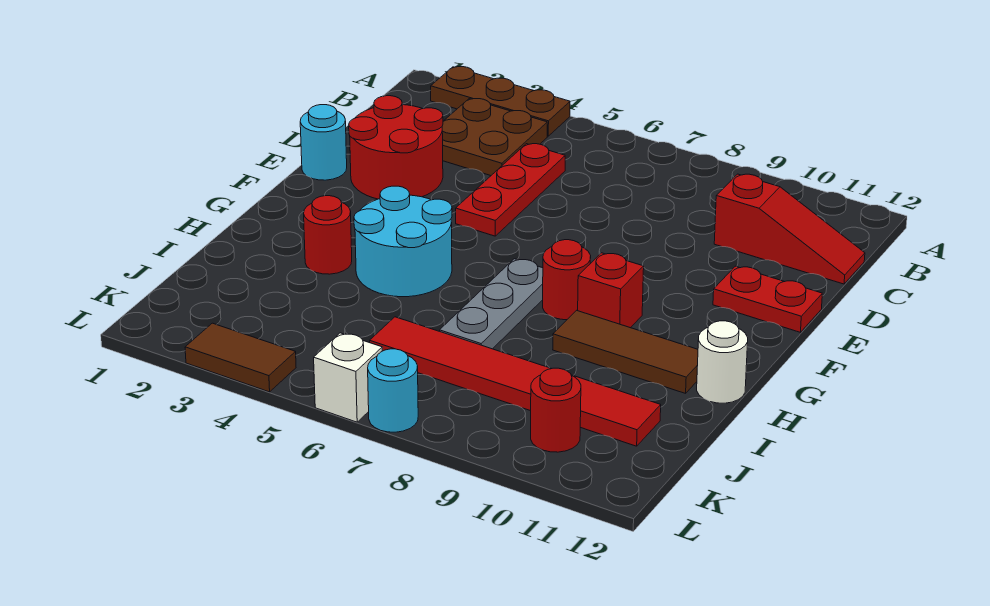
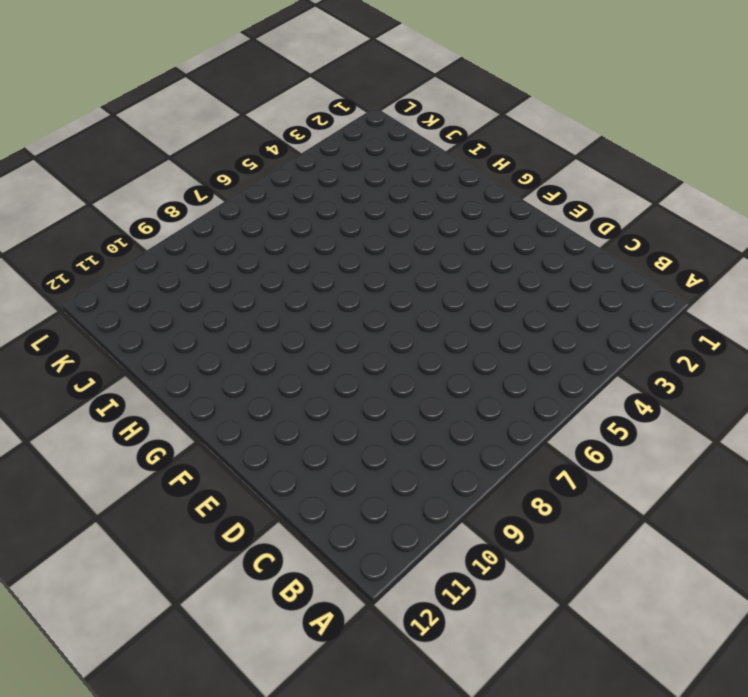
none -> brown 1x3 plate [431,67,570,136]
none -> brown 2x2 plate [442,99,547,176]
none -> red 1x3 plate [456,144,565,236]

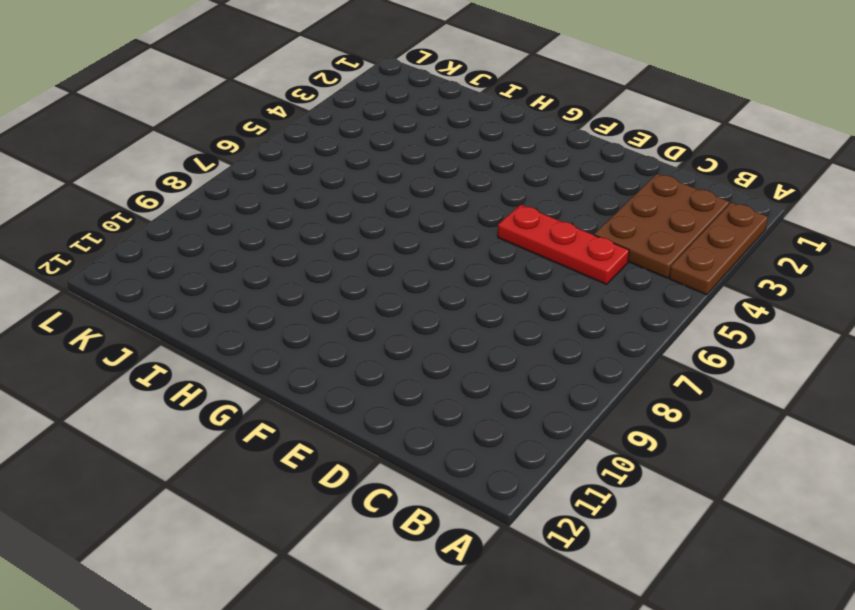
brown 2x3 plate [594,174,729,278] -> brown 2x2 plate [442,99,547,176]
none -> red 1x3 slope [714,174,865,284]
none -> red 2x2 round brick [349,96,443,199]
none -> cyan 1x1 round brick [300,105,347,180]

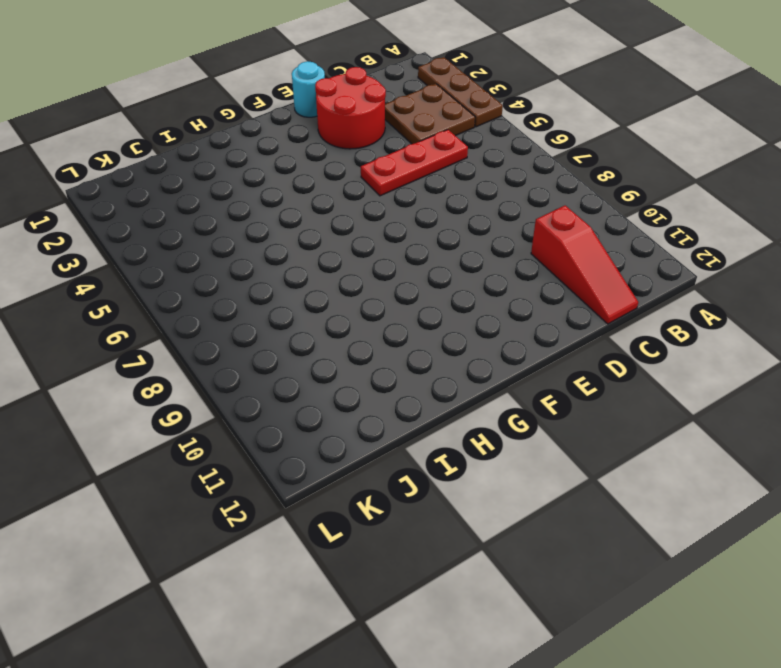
none -> red 1x2 plate [713,266,822,332]
none -> cyan 2x2 round brick [354,186,452,297]
none -> grey 1x3 plate [440,259,543,349]

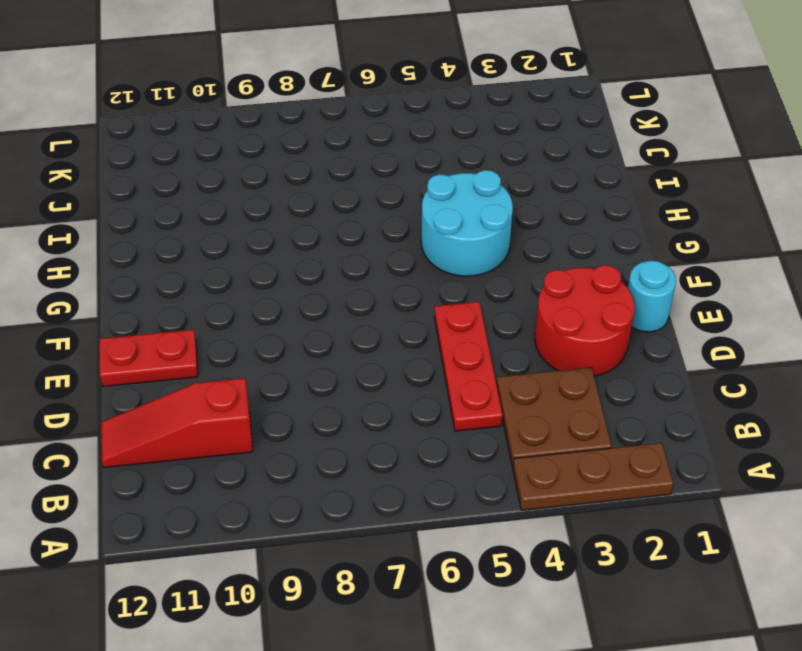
none -> grey 1x3 plate [440,259,543,349]
none -> red 1x1 round brick [543,240,591,320]
none -> red 1x1 brick [578,253,644,328]

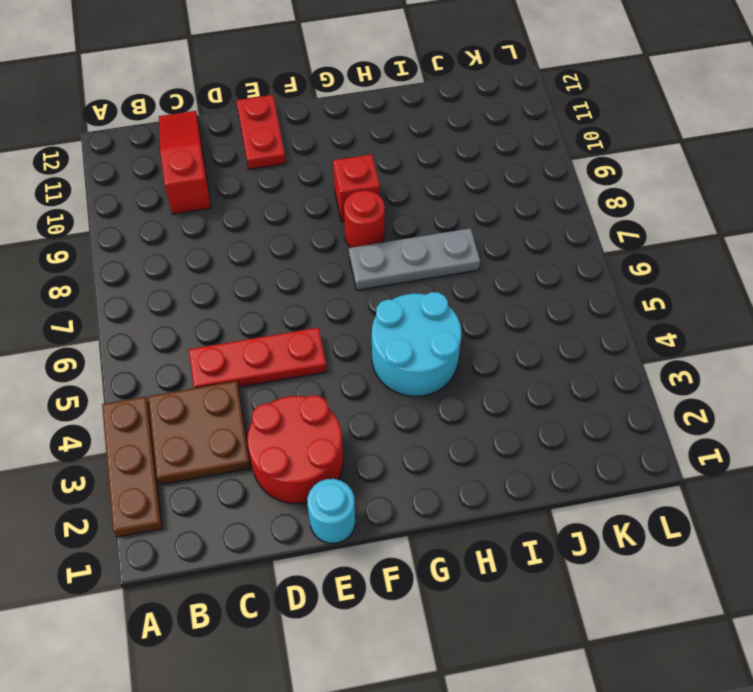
none -> red 1x1 round brick [304,196,352,274]
none -> brown 1x3 tile [553,310,698,393]
none -> white 1x1 round brick [697,321,748,403]

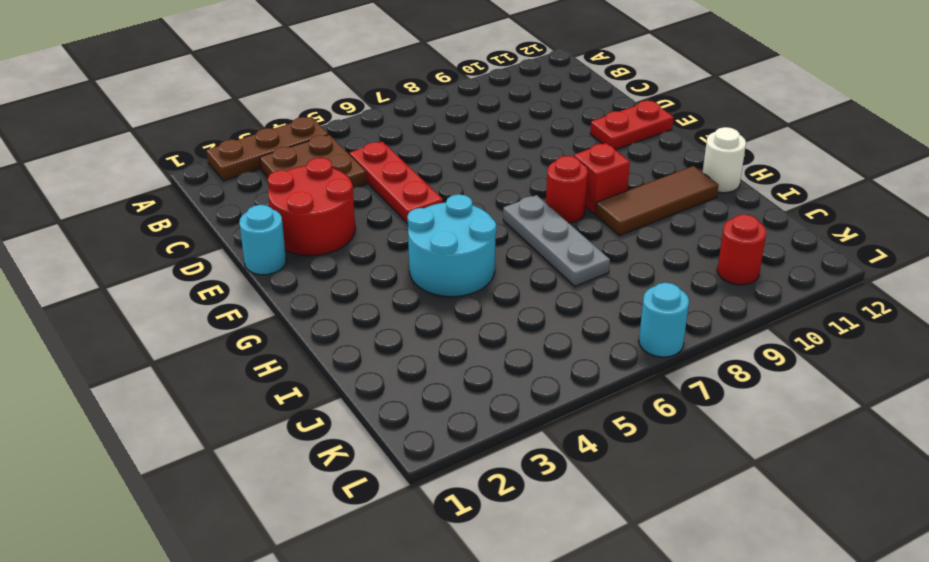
none -> red 1x3 slope [714,174,865,284]
none -> red 1x1 round brick [304,196,352,274]
none -> red 1x6 tile [370,317,661,446]

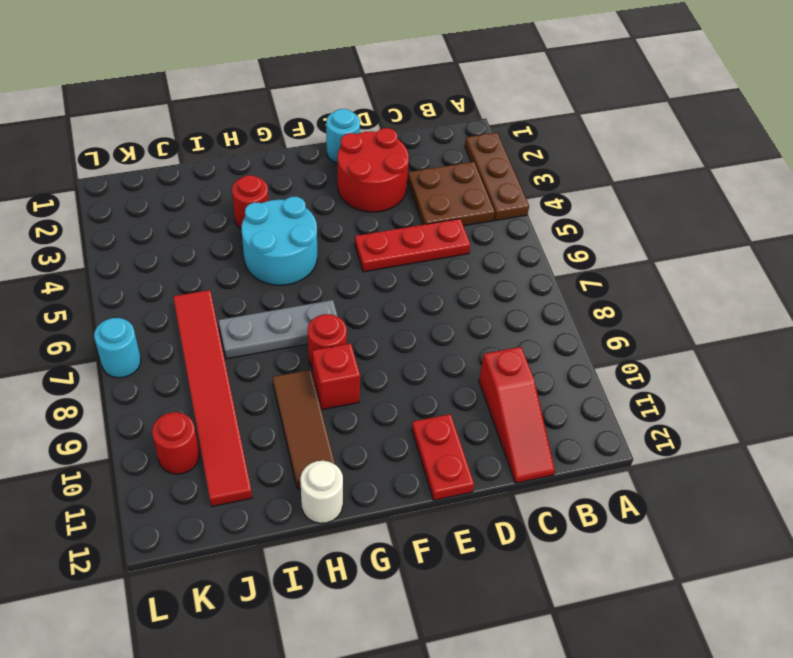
none -> brown 1x2 tile [185,323,296,392]
none -> white 1x1 brick [314,333,382,422]

